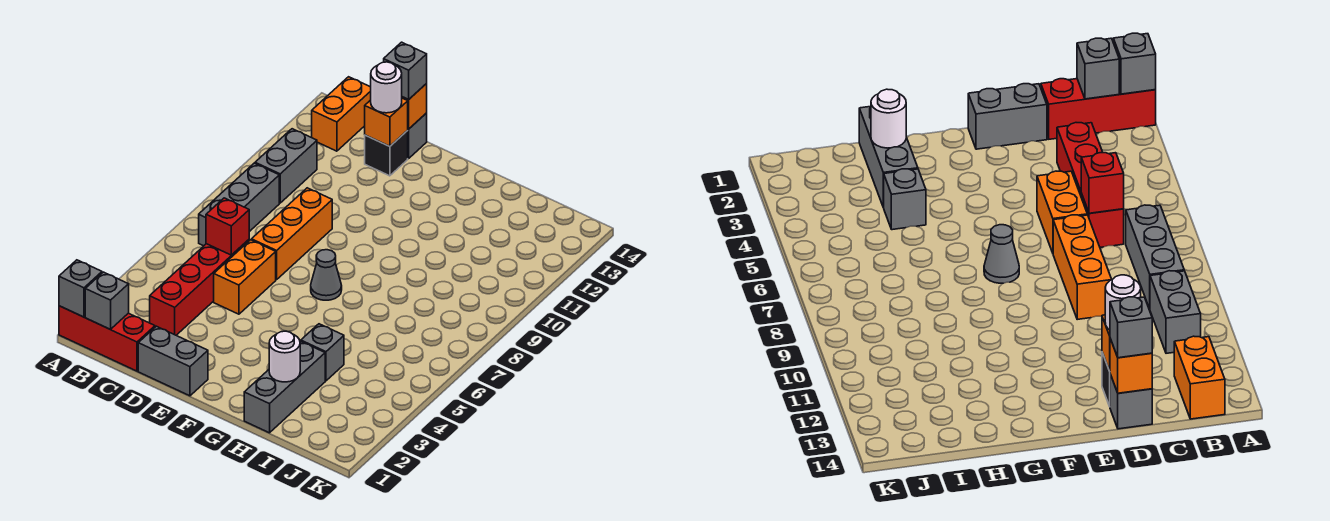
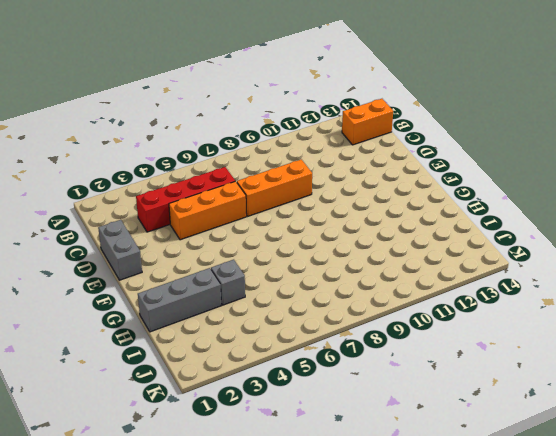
orange 1x3 brick [169,181,247,240] -> orange 1x2 brick [214,240,276,314]
none -> red 1x3 brick [59,306,155,371]
none -> grey 1x3 brick [199,163,279,246]
none -> grey 1x2 brick [255,129,317,203]

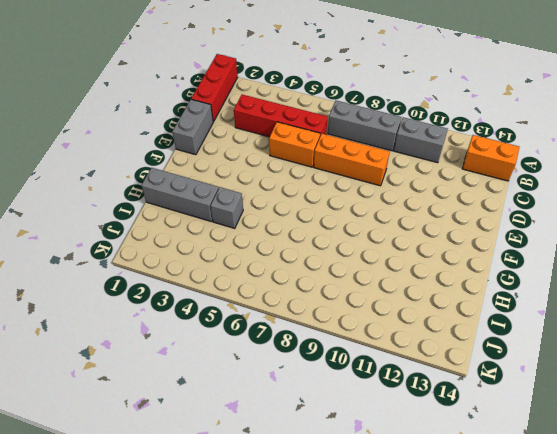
none -> black 1x1 brick [365,131,408,176]
none -> grey 1x1 brick [407,113,427,158]
none -> grey 1x1 cone [311,250,342,300]

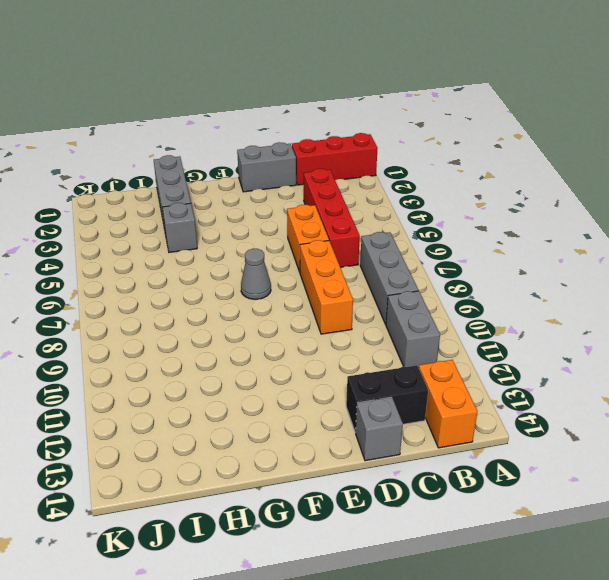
black 1x2 brick [346,365,428,432] -> black 1x1 brick [365,131,408,176]
none -> grey 1x1 brick [59,260,102,317]
none -> grey 1x1 brick [85,272,129,329]
none -> red 1x1 brick [206,198,249,255]

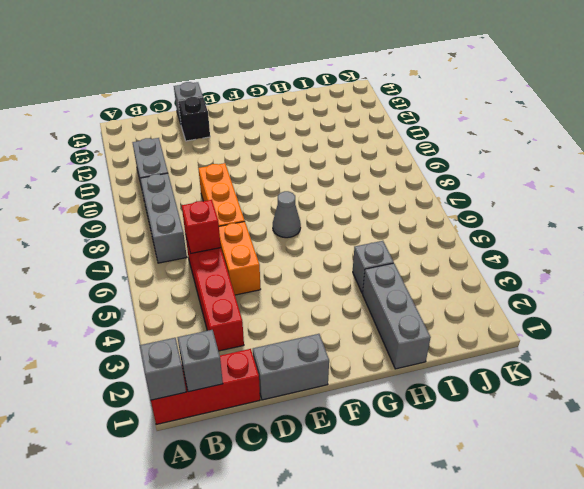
none -> orange 1x2 brick [312,77,371,151]
none -> orange 1x1 brick [365,98,408,146]
none -> orange 1x1 brick [402,84,427,129]

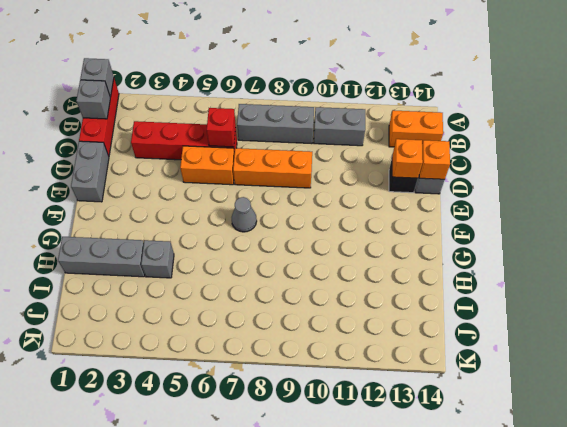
none -> white 1x1 round brick [269,331,300,382]
none -> white 1x1 round brick [371,62,402,113]
none -> grey 1x1 brick [384,42,427,100]

